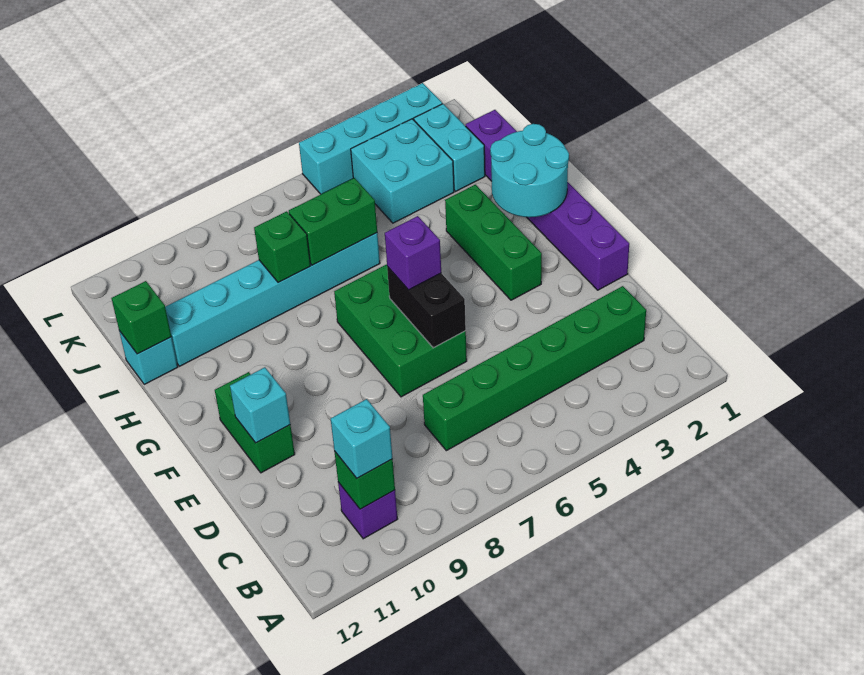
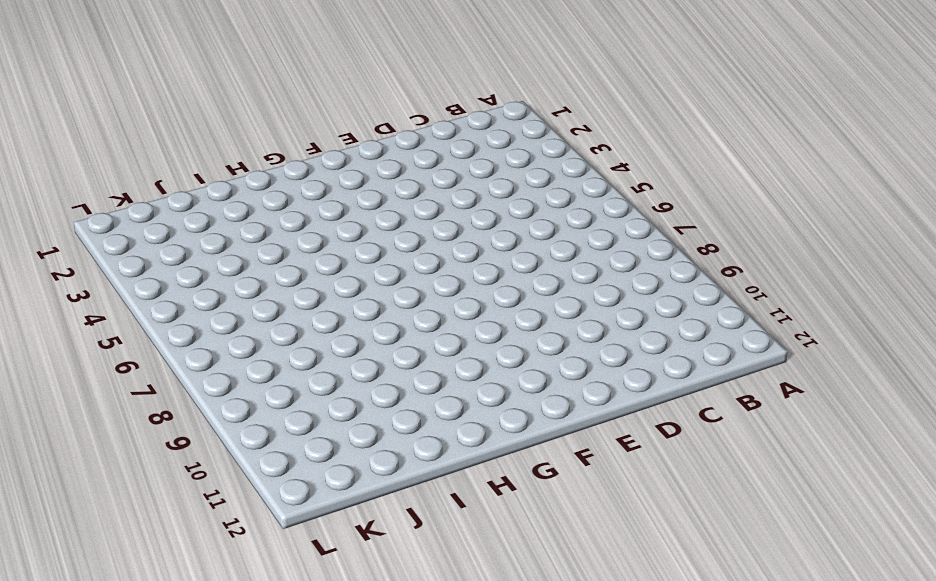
none -> purple 1x1 brick [338,482,397,539]
none -> green 1x6 brick [423,286,646,451]
none -> purple 1x6 brick [466,110,629,290]

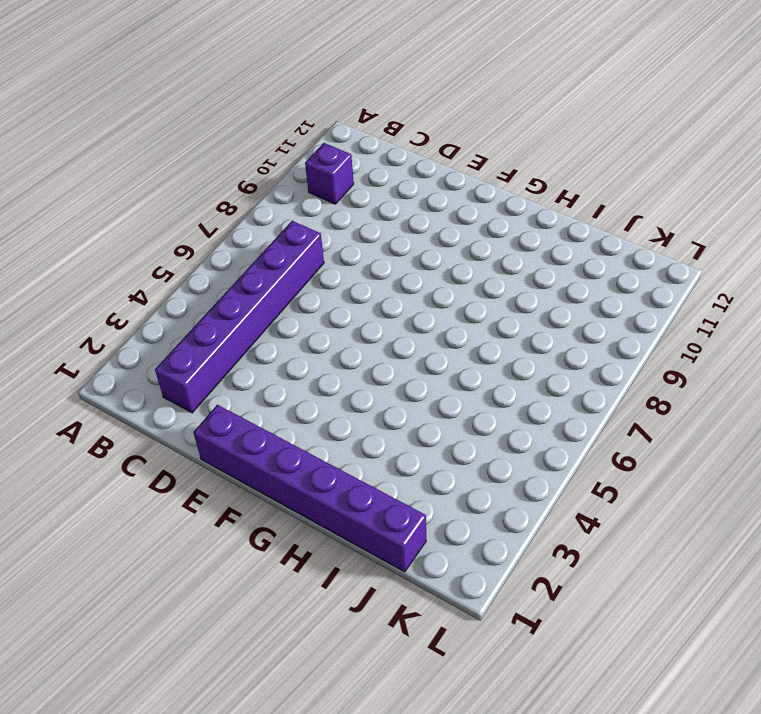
purple 1x6 brick [155,221,324,413] -> green 1x6 brick [423,286,646,451]
none -> green 2x3 brick [334,264,467,397]
none -> green 1x2 brick [215,372,295,473]
none -> green 1x3 brick [445,185,542,300]

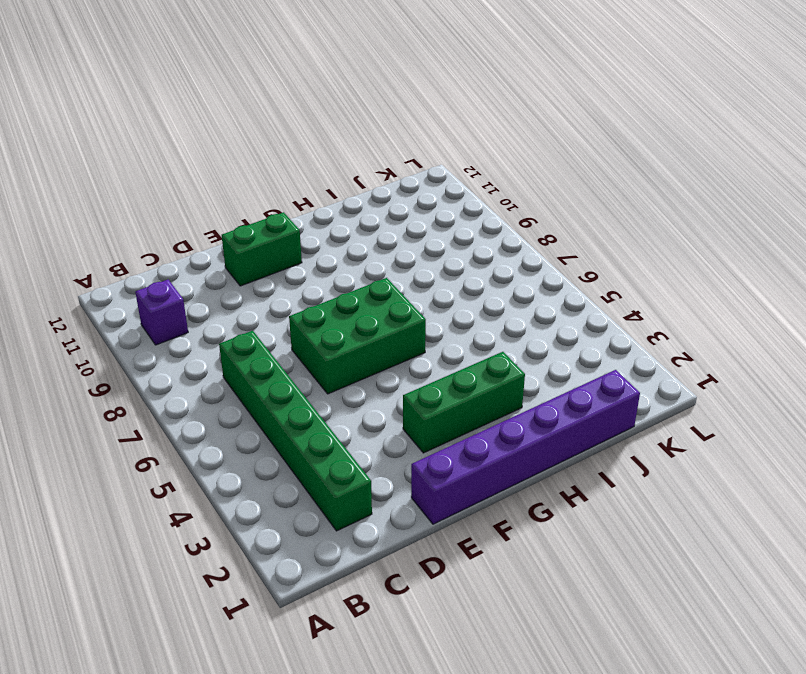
none -> cyan 1x6 brick [165,233,380,366]
none -> cyan 1x1 brick [119,331,178,384]
none -> cyan 1x2 brick [414,104,485,191]

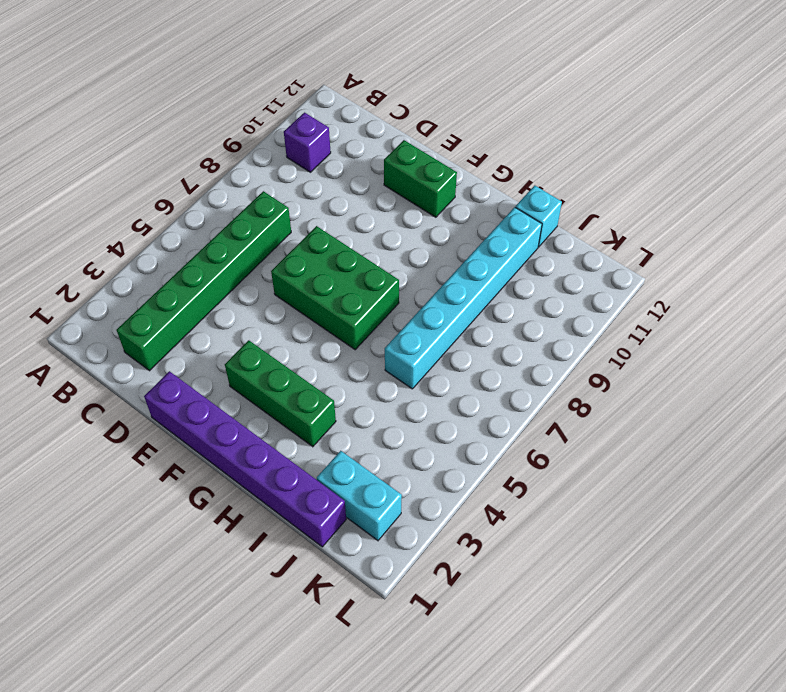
none -> cyan 2x2 brick [351,119,454,223]
none -> cyan 1x4 brick [299,83,442,194]
none -> green 1x1 brick [334,451,395,509]

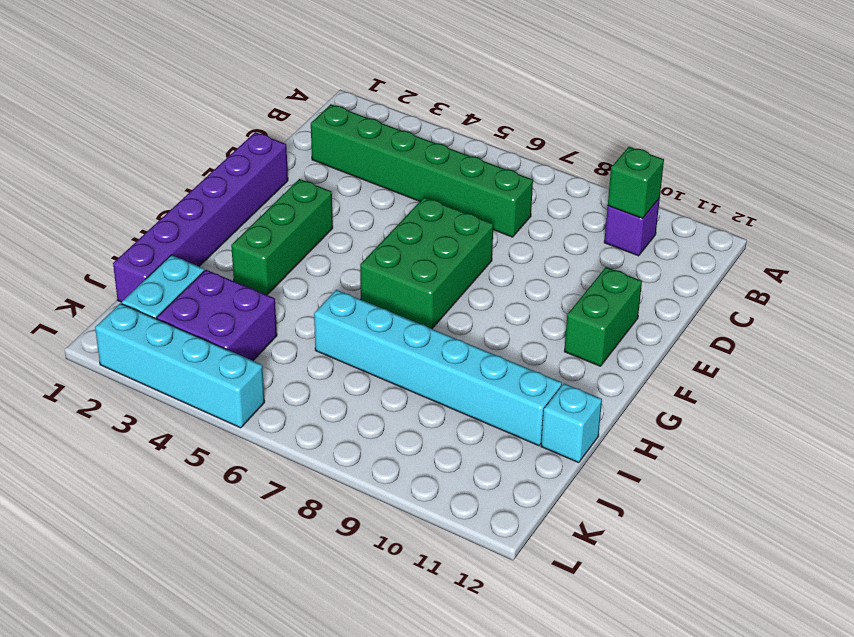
purple 2x2 brick [157,270,277,361] -> cyan 2x2 brick [351,119,454,223]
none -> black 1x2 brick [387,267,466,348]
none -> cyan 1x1 brick [230,367,290,443]
none -> cyan 2x2 round brick [490,124,569,217]

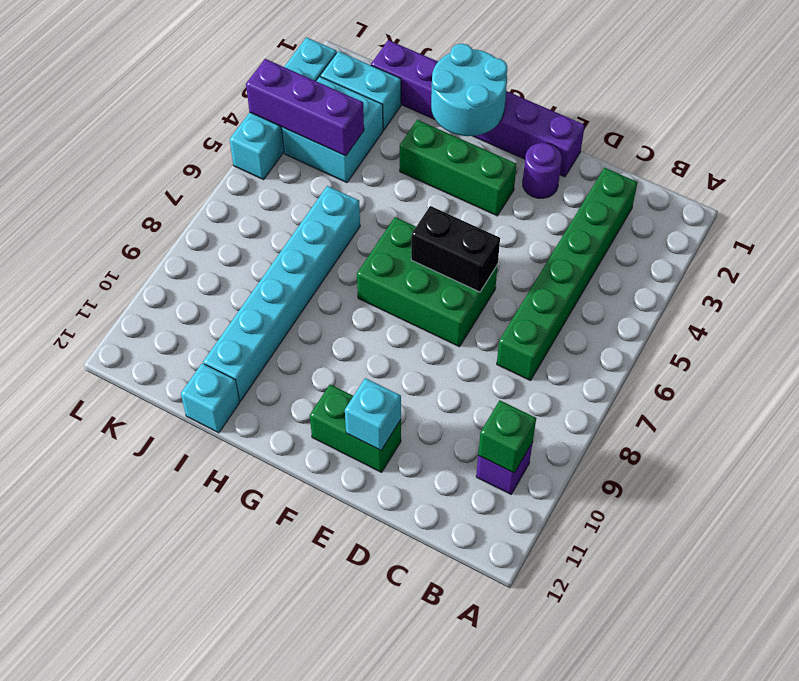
purple 1x1 round brick [523,143,562,198] -> none
purple 1x3 brick [246,59,364,156] -> none
none -> green 1x2 brick [289,178,377,265]
none -> green 1x1 brick [254,211,310,283]
none -> green 1x1 brick [112,281,171,354]

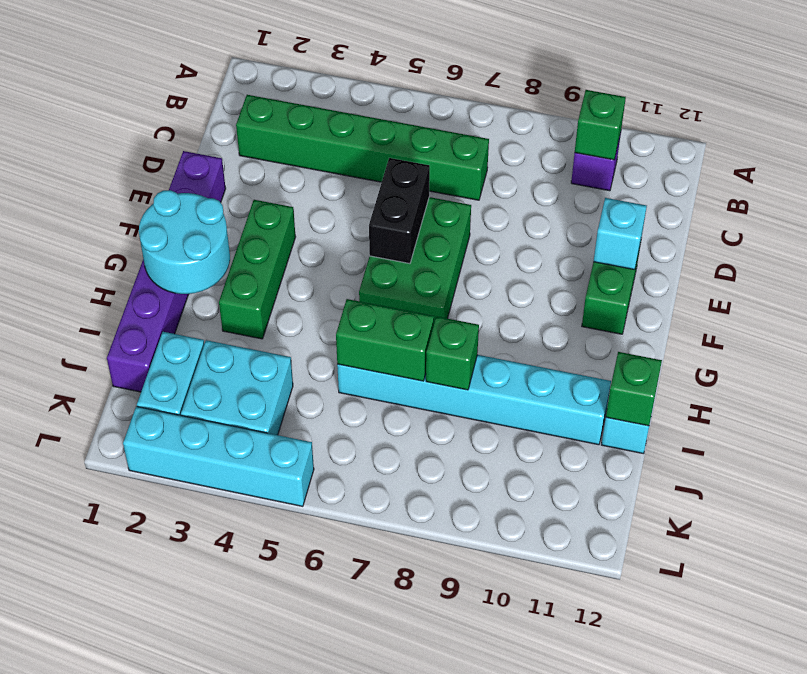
none -> cyan 1x1 brick [331,399,393,478]
none -> purple 1x1 brick [385,216,441,290]

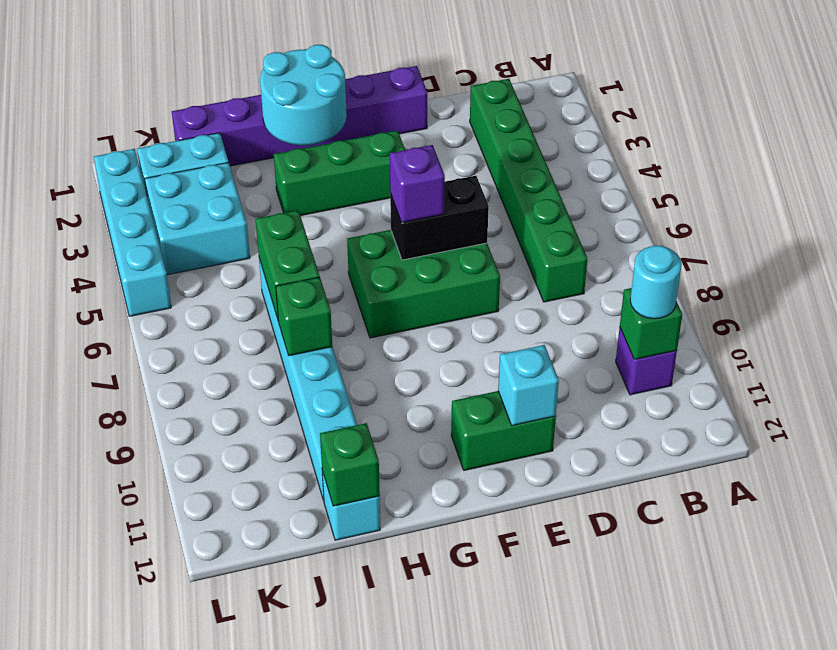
cyan 1x1 round brick [630,246,682,319] -> cyan 1x1 brick [331,399,393,478]

